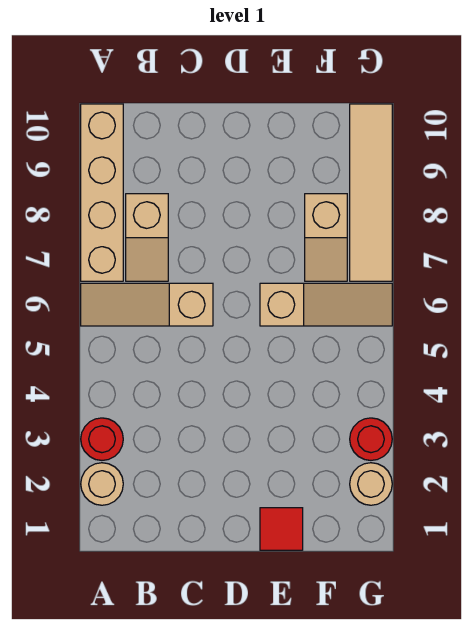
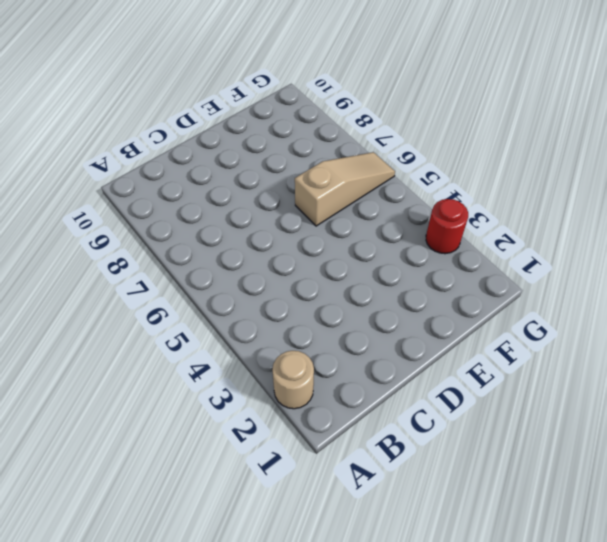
none -> red 1x1 round brick [81,418,123,460]
none -> tan 1x3 slope [81,283,213,326]

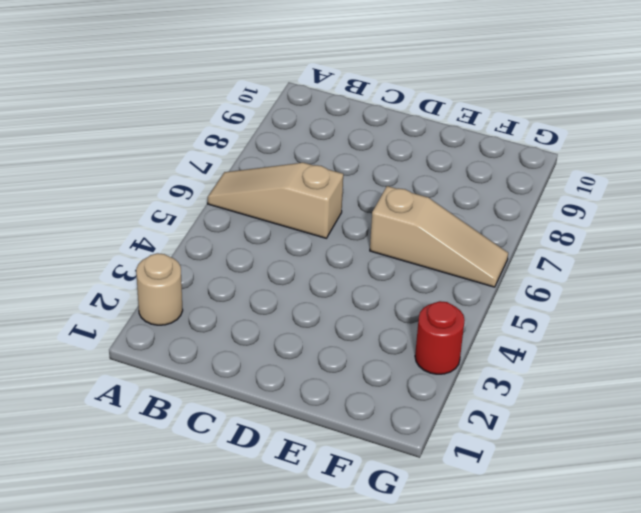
none -> red 1x1 round brick [81,418,123,460]
none -> tan 1x4 brick [81,104,123,281]

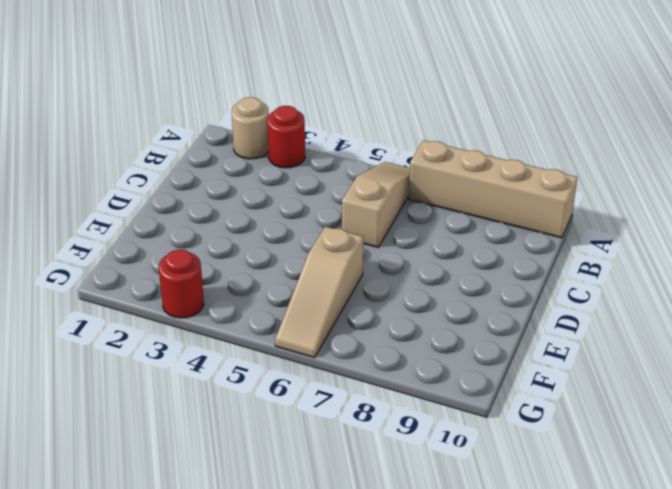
none -> tan 1x2 slope [126,194,168,281]
none -> red 1x1 tile [260,508,303,550]

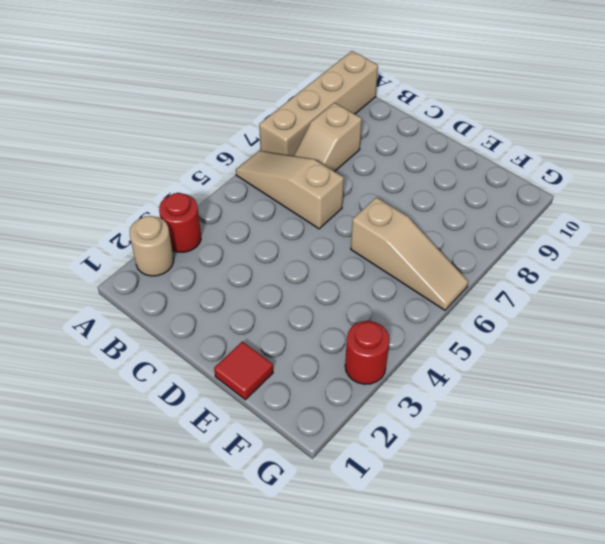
none -> tan 1x2 slope [305,194,347,281]
none -> tan 1x1 round brick [350,463,392,505]

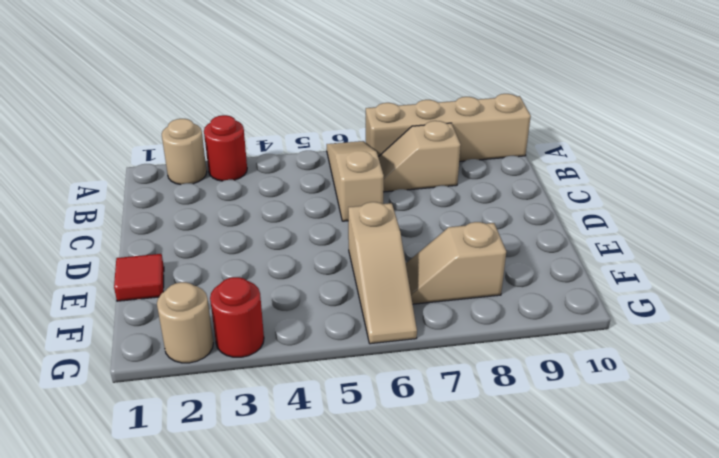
none -> tan 1x4 tile [350,104,392,281]

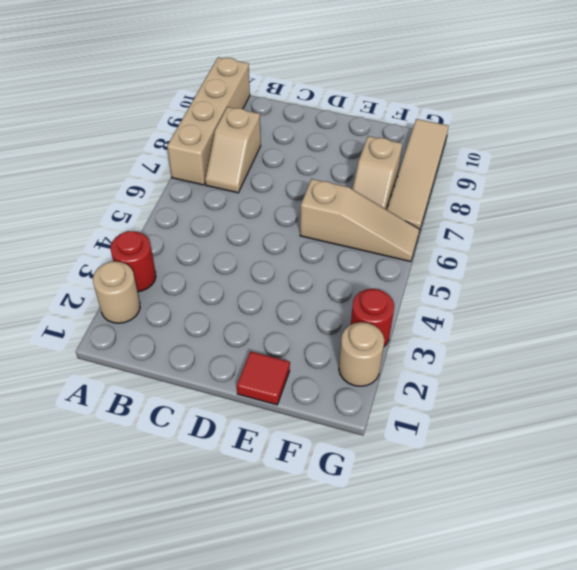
none -> tan 1x3 slope [81,283,213,326]

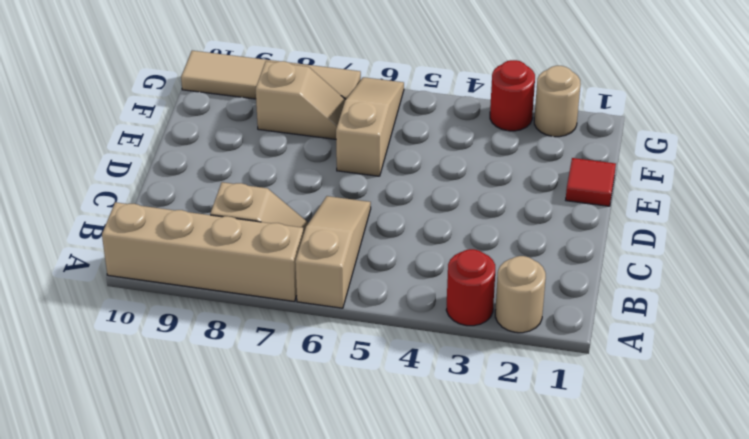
tan 1x3 slope [295,196,371,308] -> tan 1x3 slope turned to [81,283,213,326]

